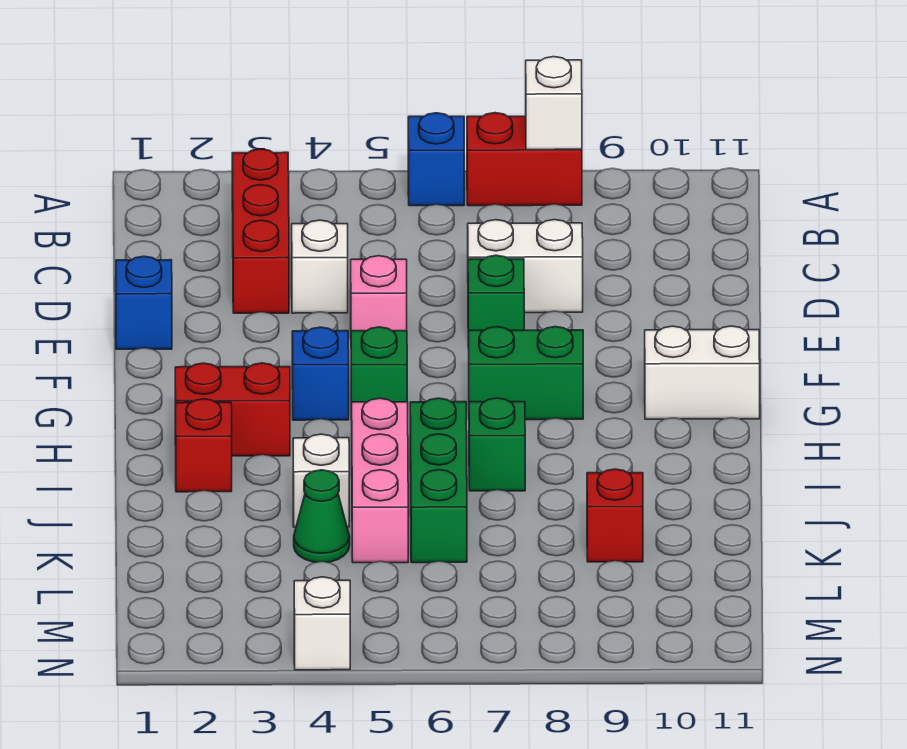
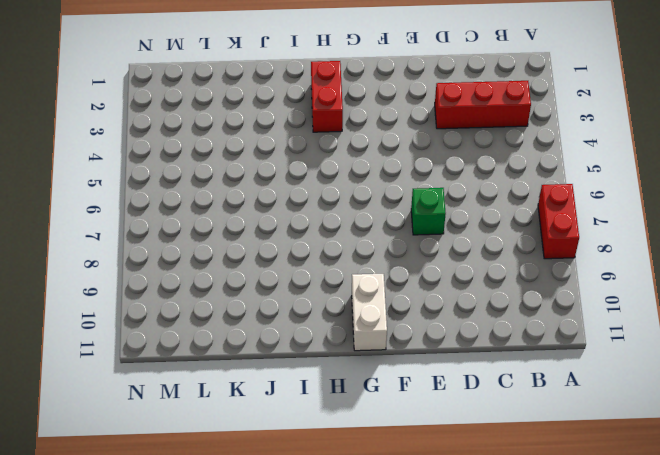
none -> blue 1x1 brick [408,113,464,206]
none -> white 1x1 brick [292,220,348,313]
none -> white 1x2 brick [468,220,583,313]

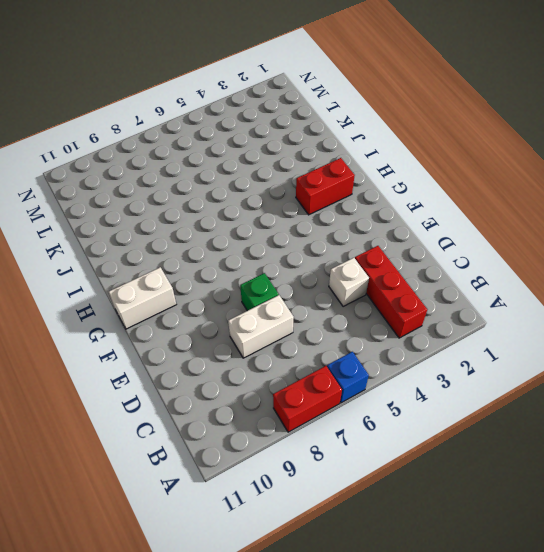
none -> blue 1x1 brick [116,256,172,349]
none -> pink 1x1 brick [351,256,407,331]
none -> blue 1x1 brick [292,327,349,420]

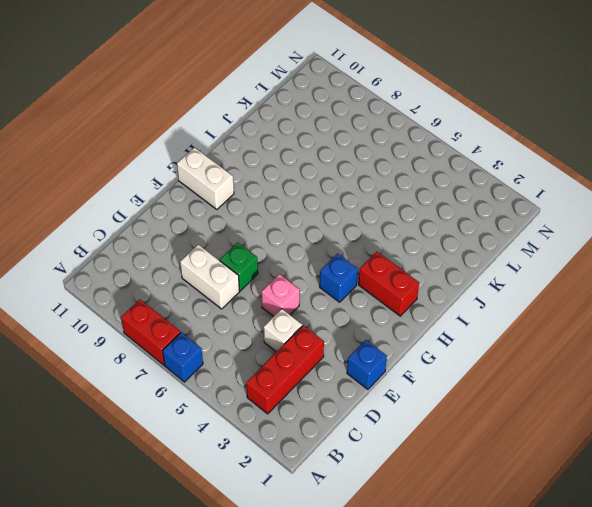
none -> green 1x1 brick [351,327,407,420]
none -> green 1x2 brick [469,327,583,420]
none -> red 1x1 brick [176,399,232,492]

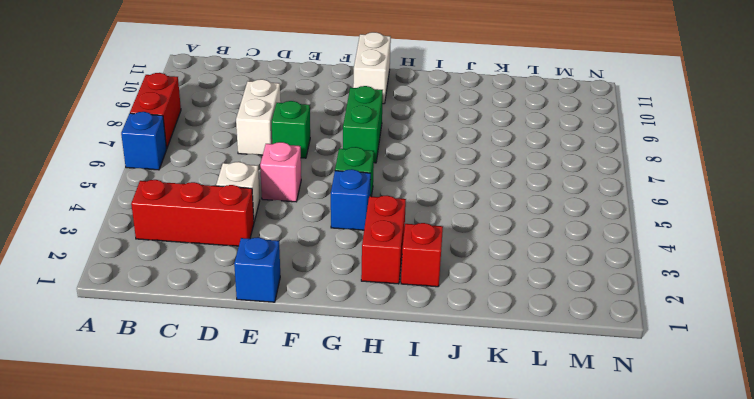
none -> pink 1x3 brick [352,398,408,563]
none -> green 1x3 brick [410,398,467,563]
none -> green 1x1 brick [469,398,525,491]

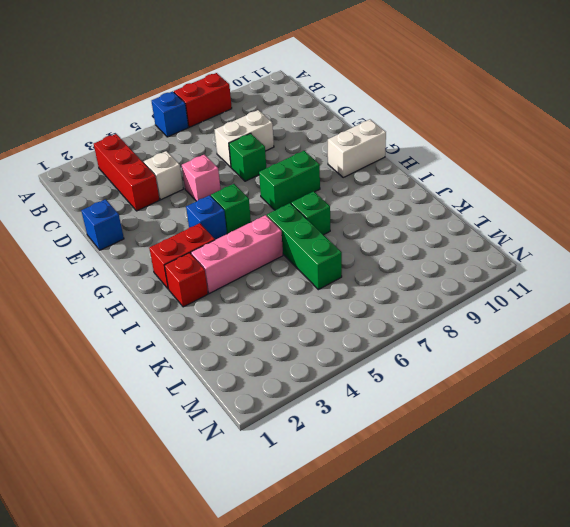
pink 1x3 brick [191,215,283,293] -> pink 1x3 brick turned to [352,398,408,563]
none -> white 1x1 brick [293,434,349,527]
none -> green 1x1 cone [294,470,350,562]
none -> red 1x1 brick [587,469,643,562]

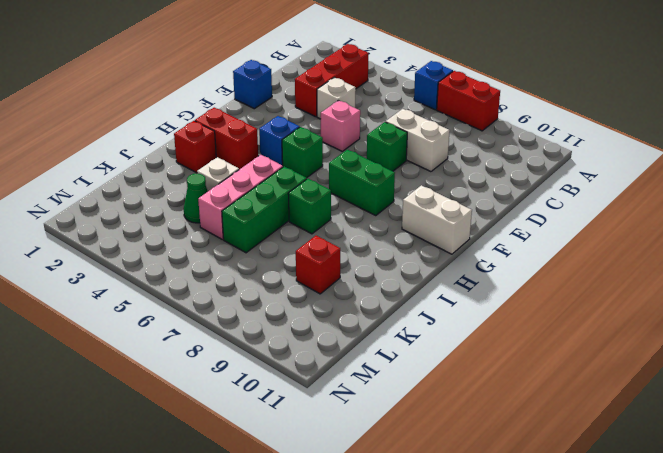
none -> white 1x1 brick [294,577,350,670]
none -> white 1x1 brick [526,57,582,150]

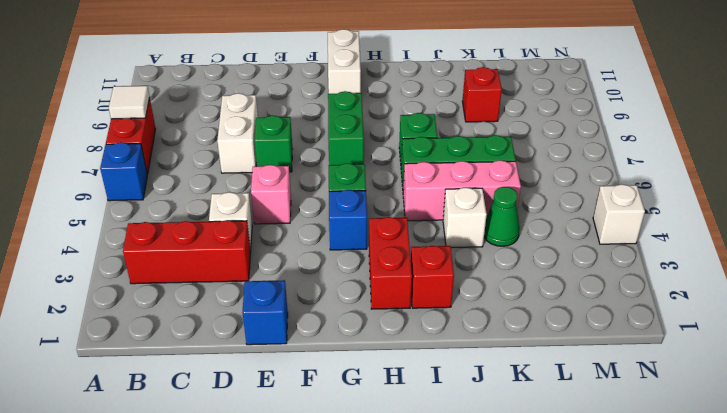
white 1x1 tile [109,86,150,119] -> white 1x1 brick [526,57,582,150]

